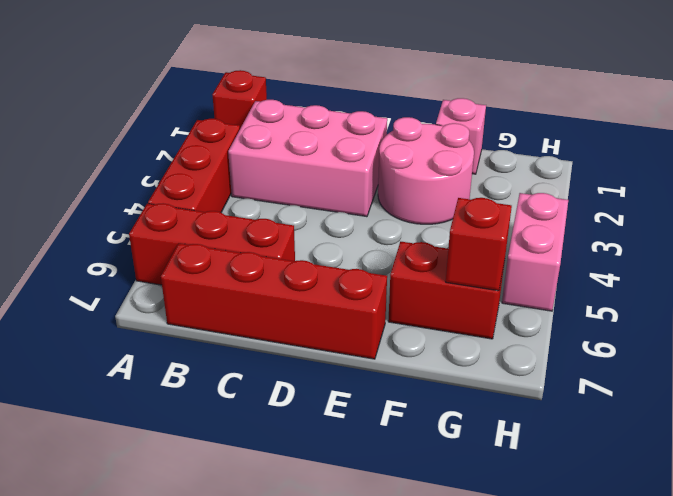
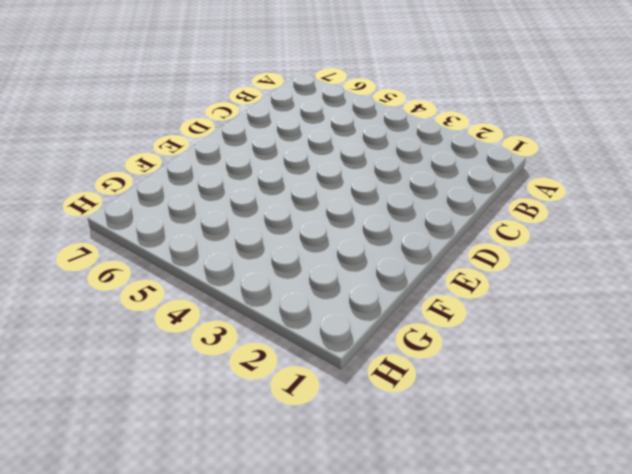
none -> red 1x1 brick [212,70,267,128]
none -> red 1x3 brick [148,119,240,213]

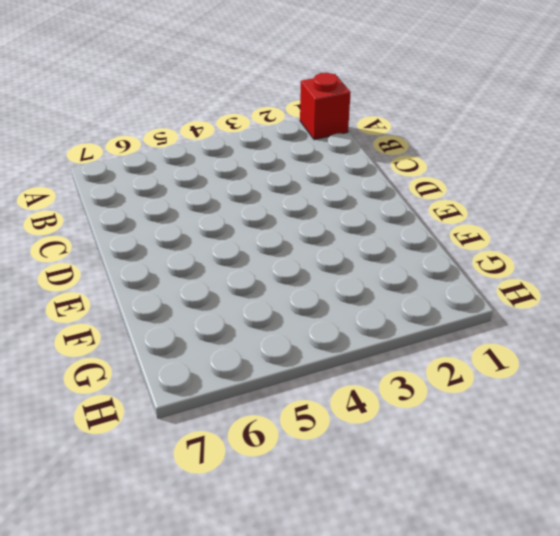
none -> red 1x3 brick [148,119,240,213]
none -> red 1x3 brick [129,203,295,285]

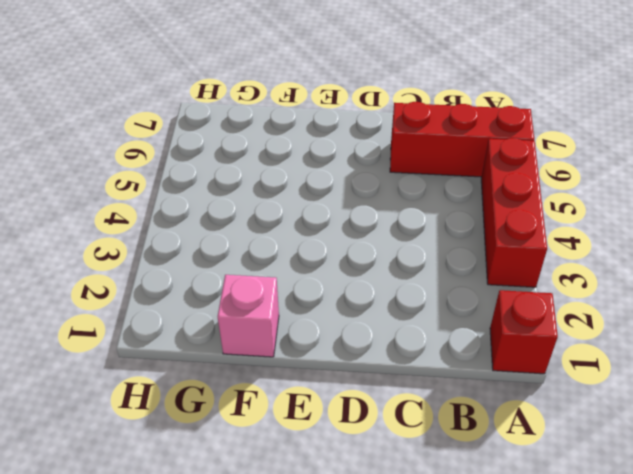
none -> pink 2x3 brick [228,100,387,217]
none -> red 1x4 brick [161,243,387,359]

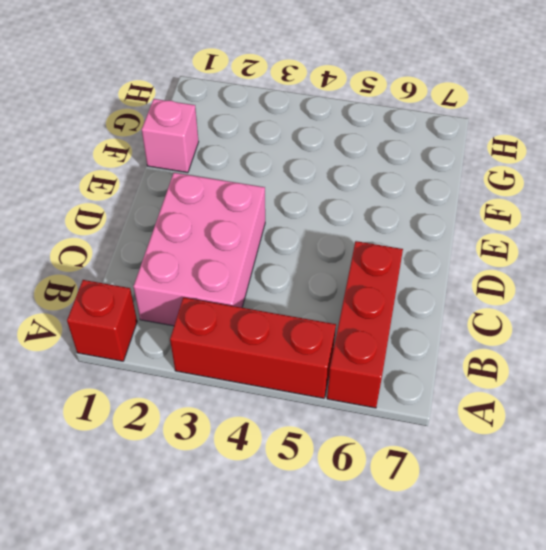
none -> red 1x4 brick [161,243,387,359]
none -> pink 2x2 round brick [378,117,474,224]

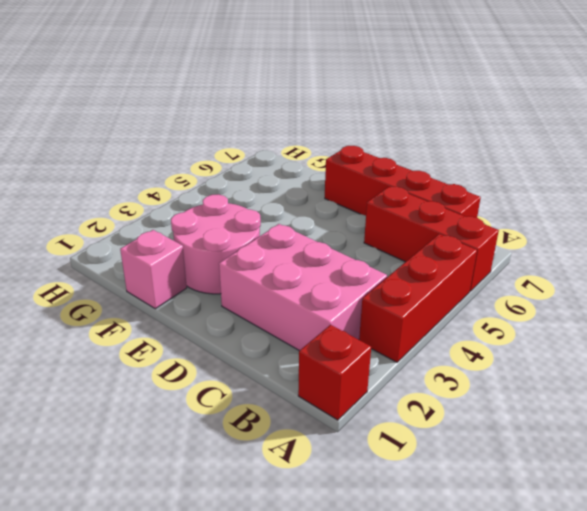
none -> red 1x2 brick [388,242,505,339]
none -> pink 1x2 brick [502,193,568,311]

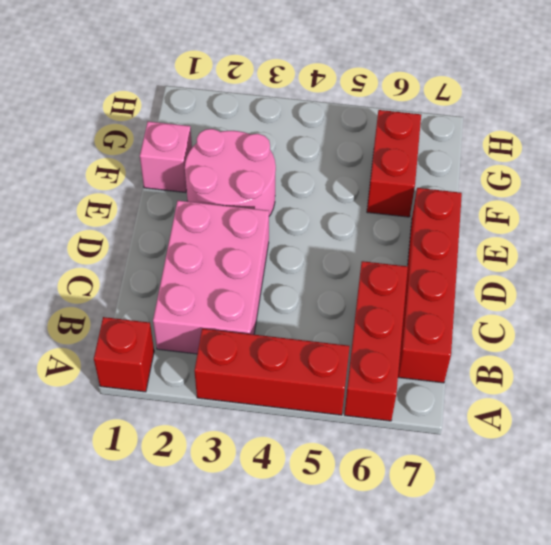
none -> pink 1x2 brick [502,193,568,311]
none -> red 1x1 brick [446,198,512,291]

